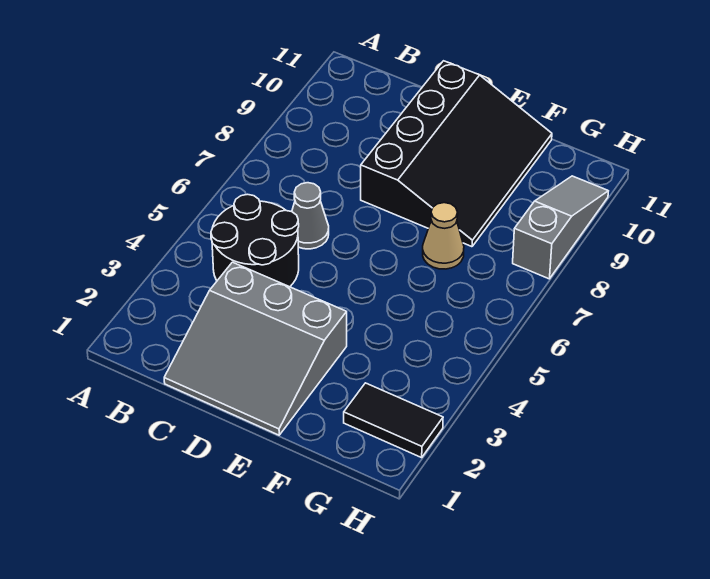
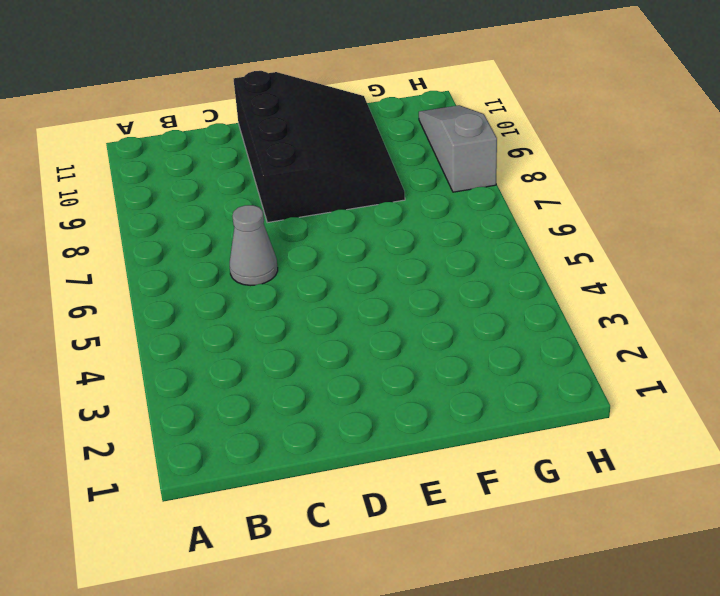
none -> black 2x2 round brick [211,194,299,287]
none -> grey 3x3 slope [164,262,347,435]

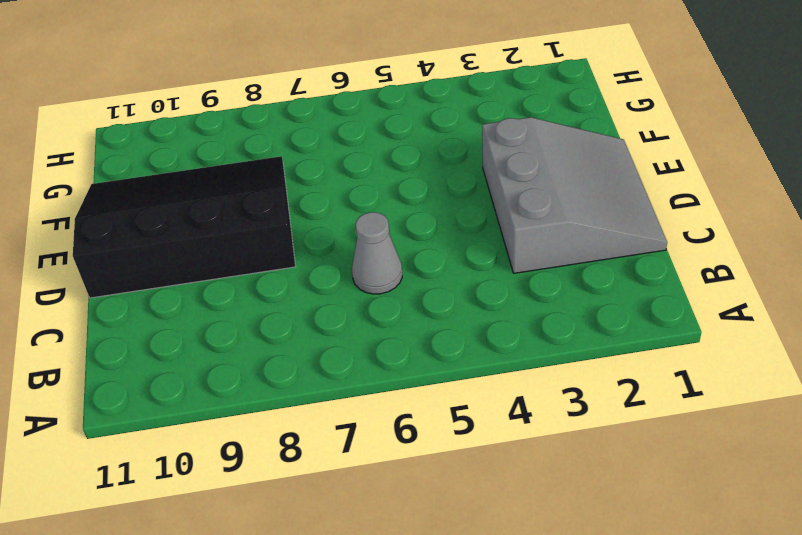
none -> black 2x2 round brick [211,194,299,287]
none -> tan 1x1 cone [423,203,464,269]

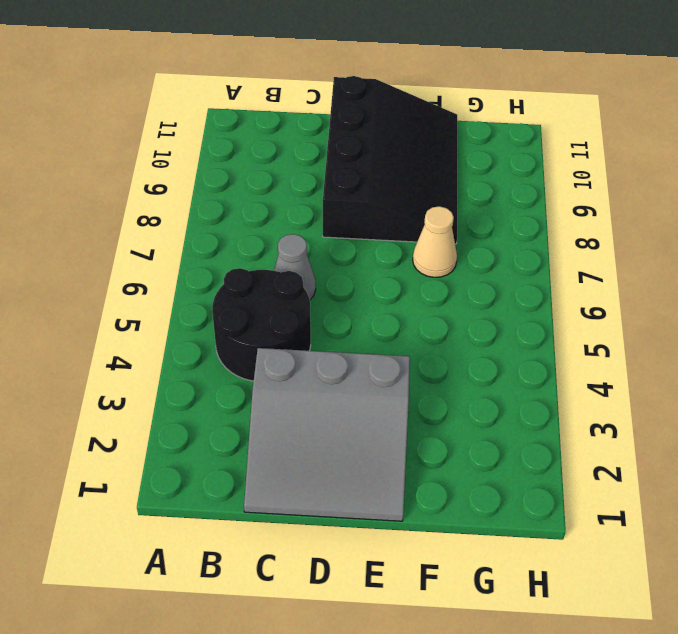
none -> black 1x2 tile [344,383,443,458]
none -> grey 1x3 slope [513,176,608,279]

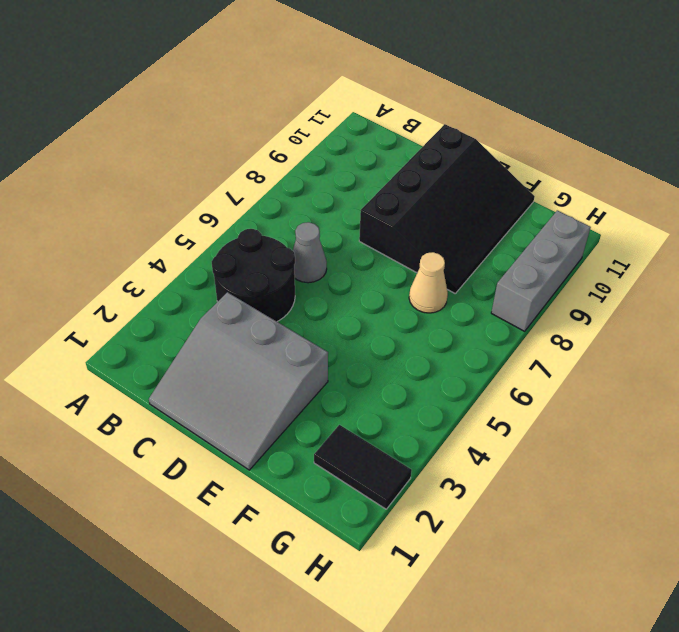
grey 1x3 brick [491,210,591,331] -> grey 1x3 slope [513,176,608,279]

